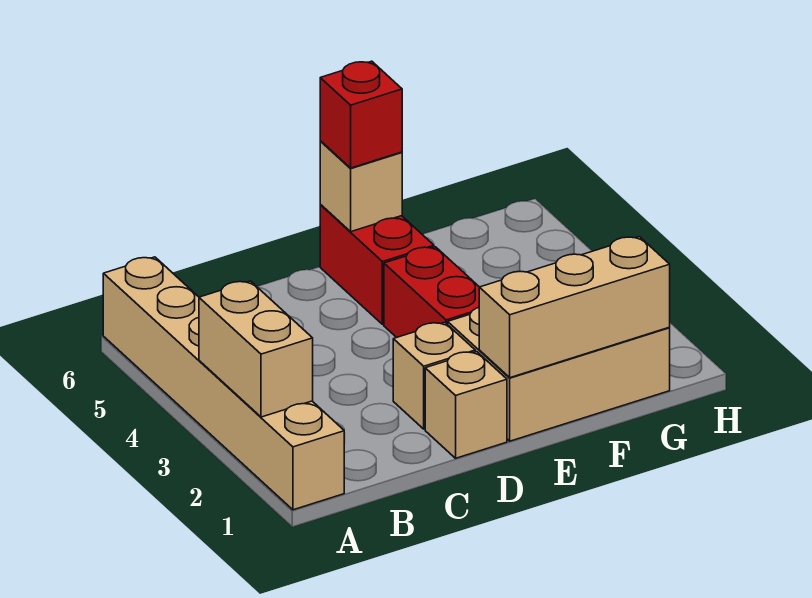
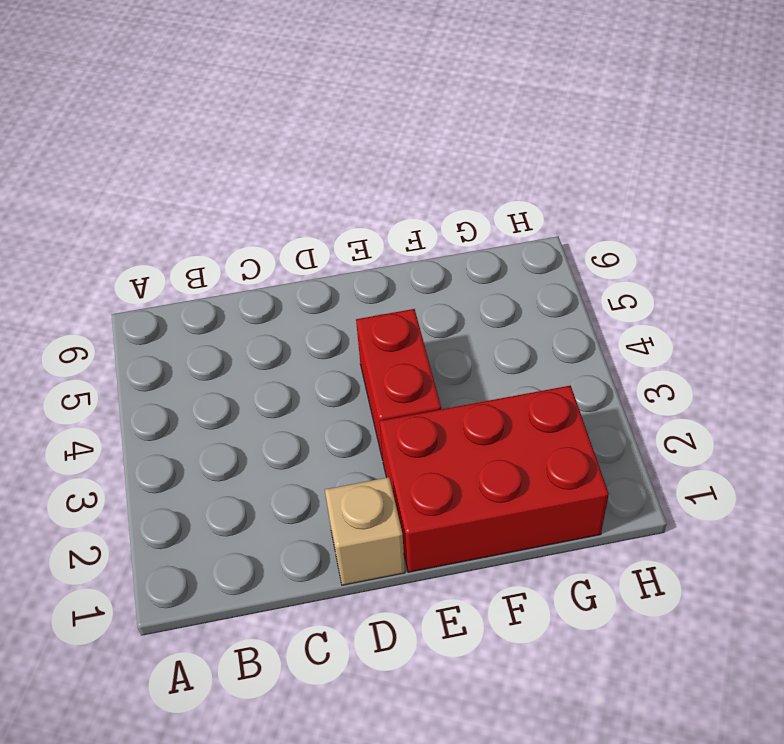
red 2x3 brick [380,385,609,572] -> tan 2x3 brick [448,308,670,441]
none -> tan 1x6 brick [103,257,344,510]
none -> tan 1x1 brick [393,322,475,429]

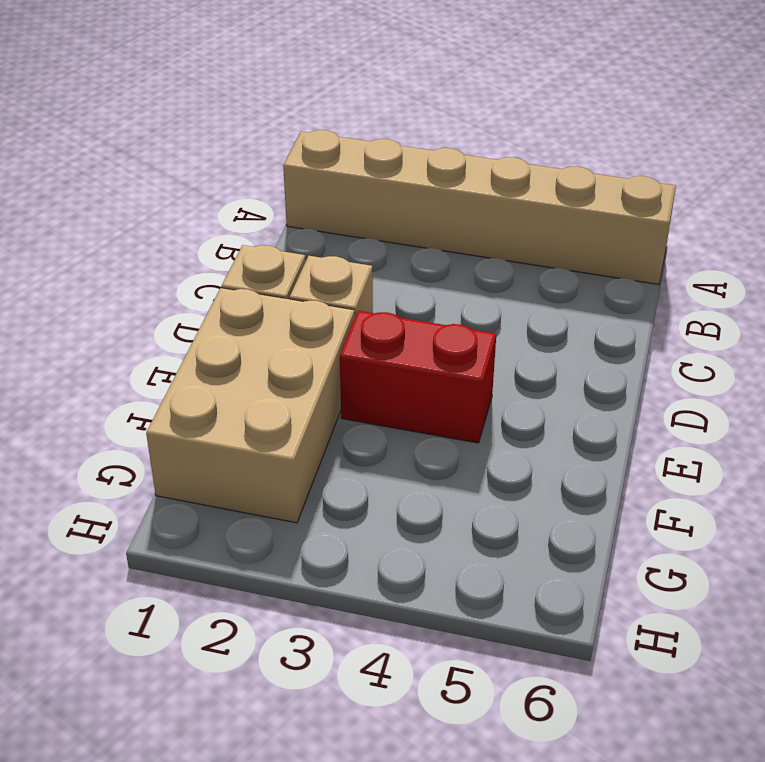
none -> red 1x2 brick [320,205,434,324]
none -> tan 1x2 brick [199,281,313,417]

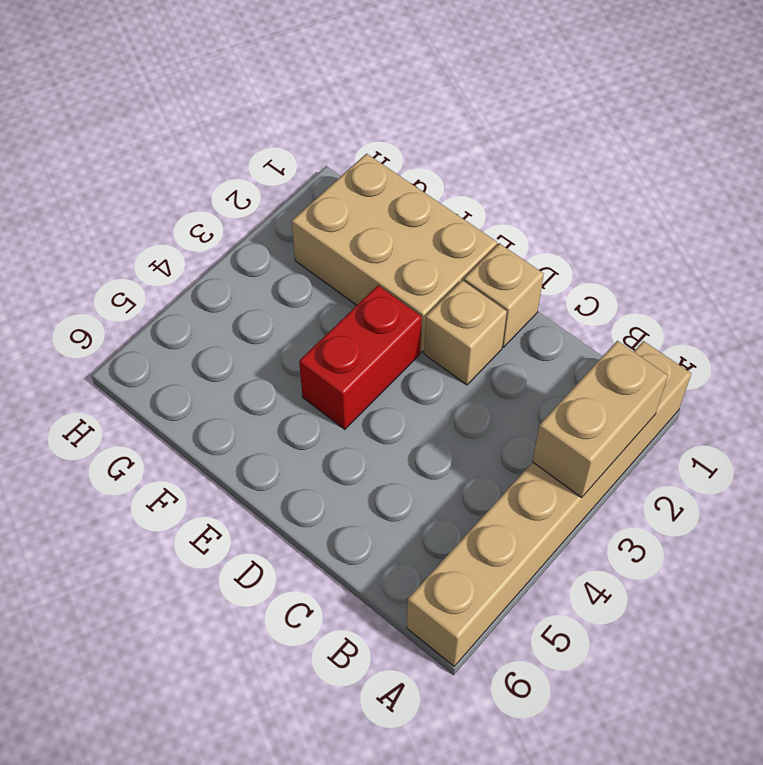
none -> red 1x2 brick [320,205,434,324]
none -> tan 1x3 brick [479,237,670,378]

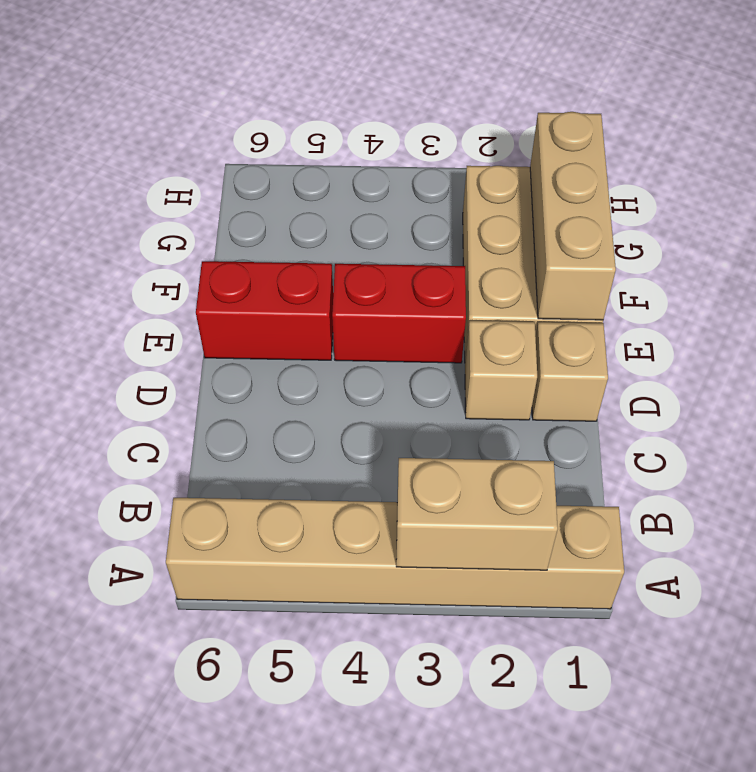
none -> tan 1x1 brick [320,141,402,232]
none -> red 1x1 brick [320,61,402,168]

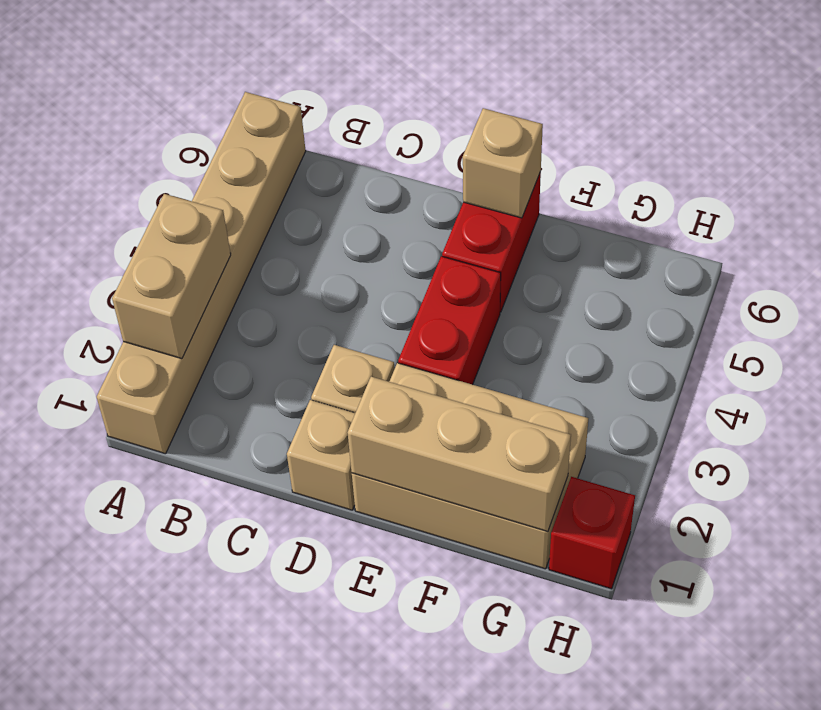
red 1x1 brick [549,477,635,589] -> red 1x1 brick moved to [320,61,402,168]

